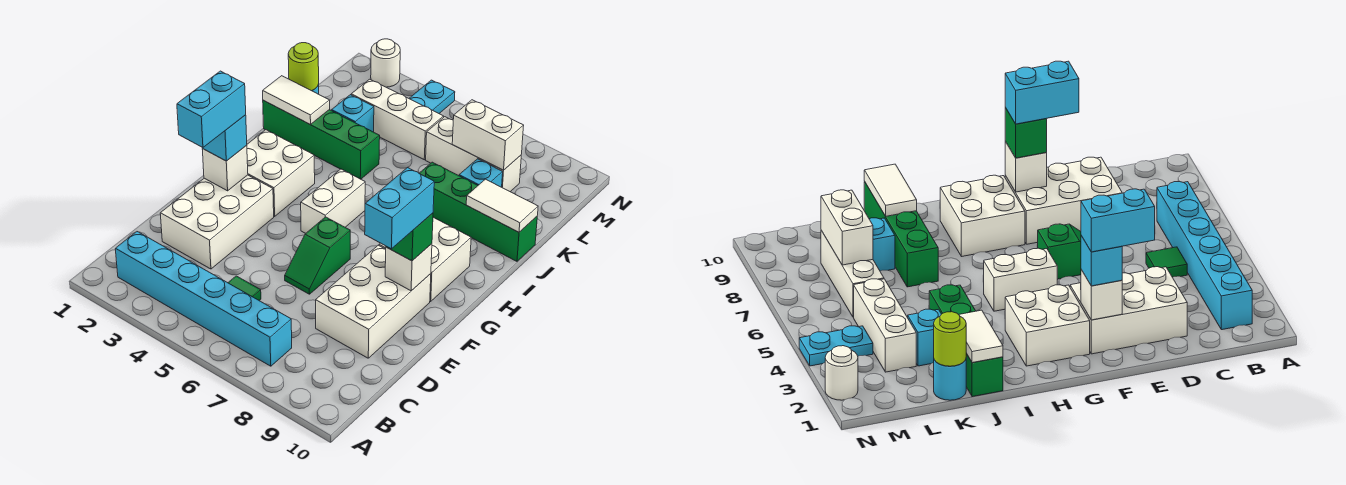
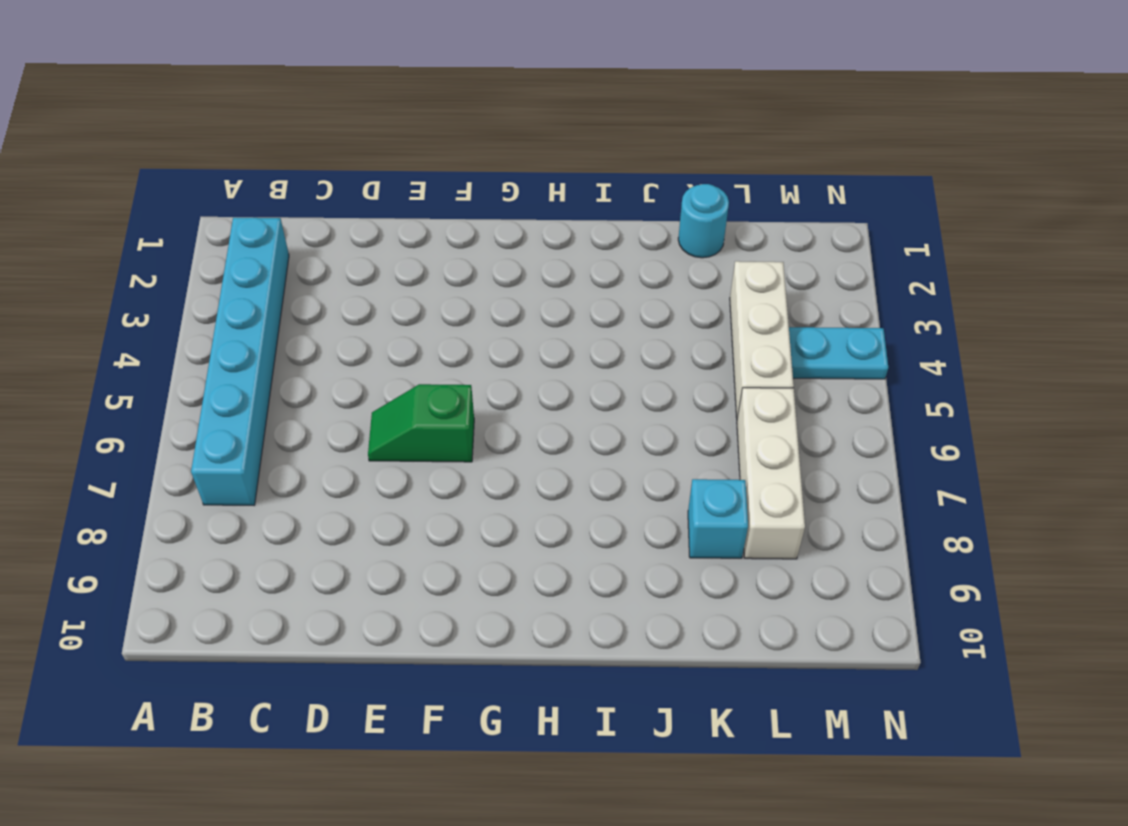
none -> green 1x1 tile [228,276,261,300]
none -> white 2x3 brick [160,175,274,269]
none -> white 2x3 brick [316,245,431,358]

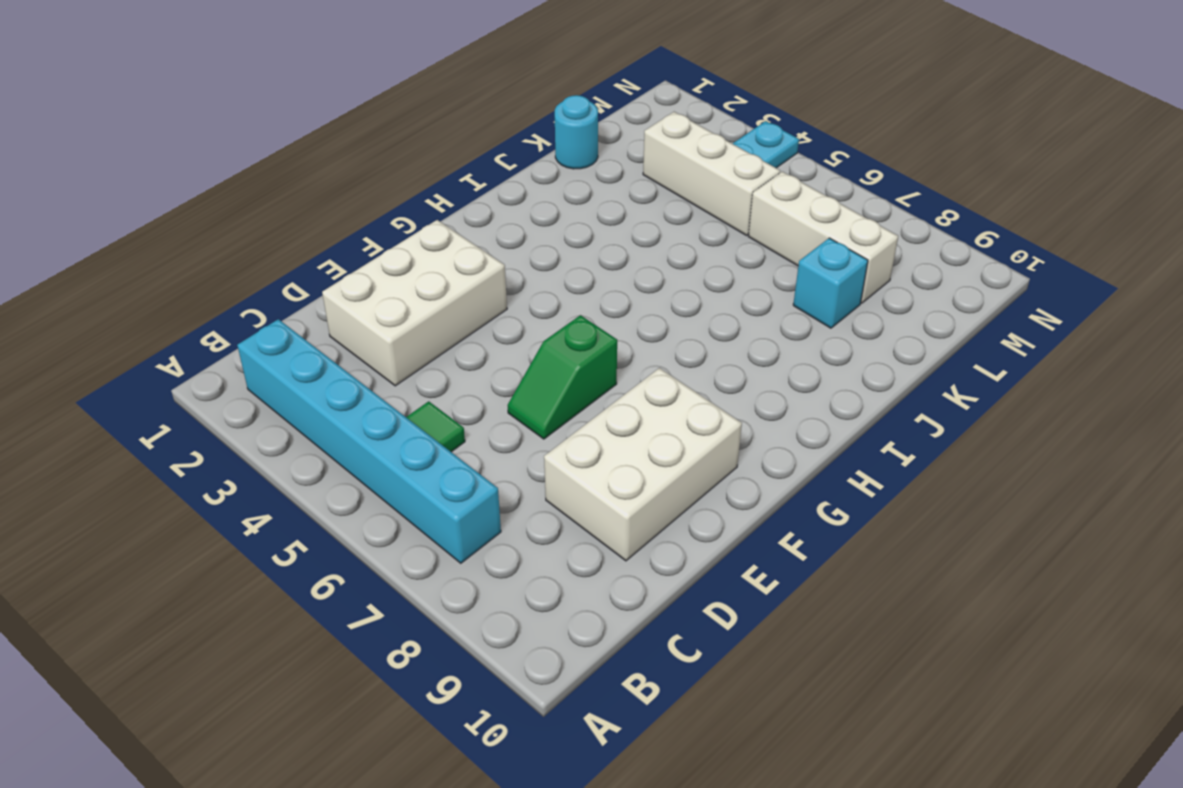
none -> white 2x2 brick [247,130,315,216]
none -> white 1x2 brick [301,169,365,233]
none -> white 2x2 brick [379,217,471,301]

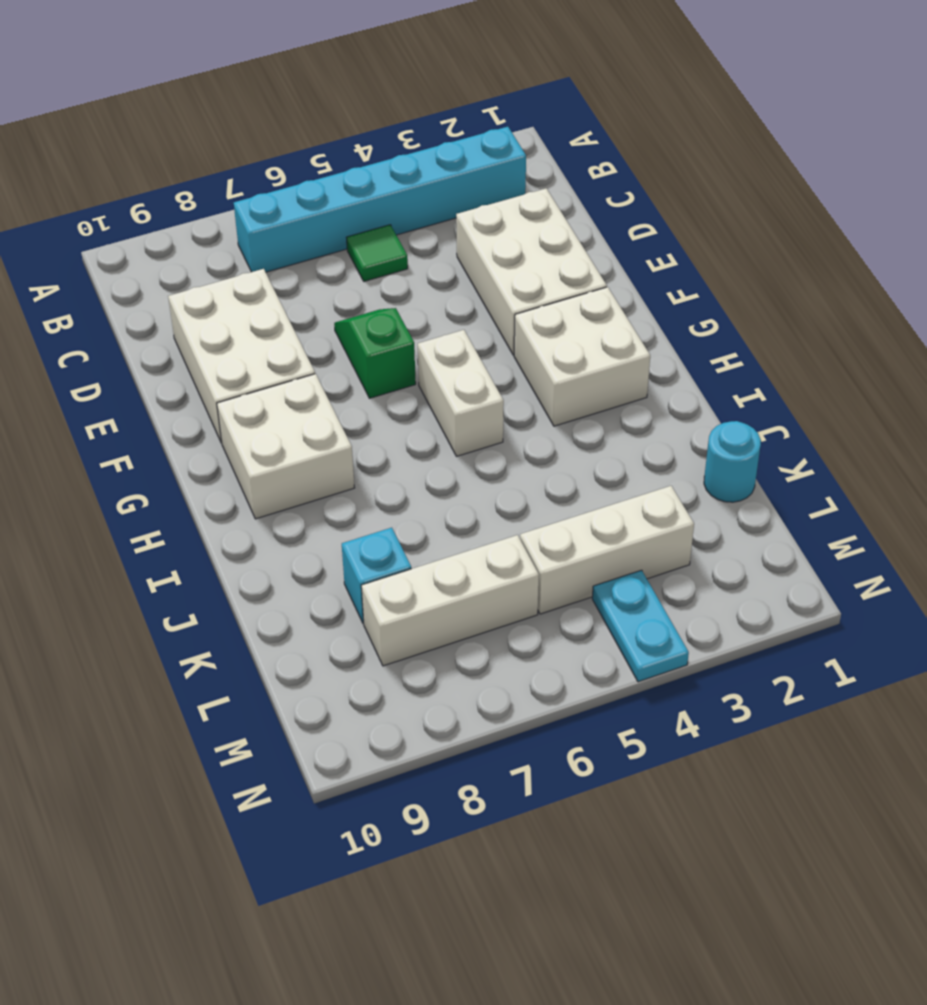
none -> green 1x4 brick [263,100,380,179]
none -> green 1x4 brick [419,162,537,261]
none -> cyan 1x1 brick [332,95,374,132]

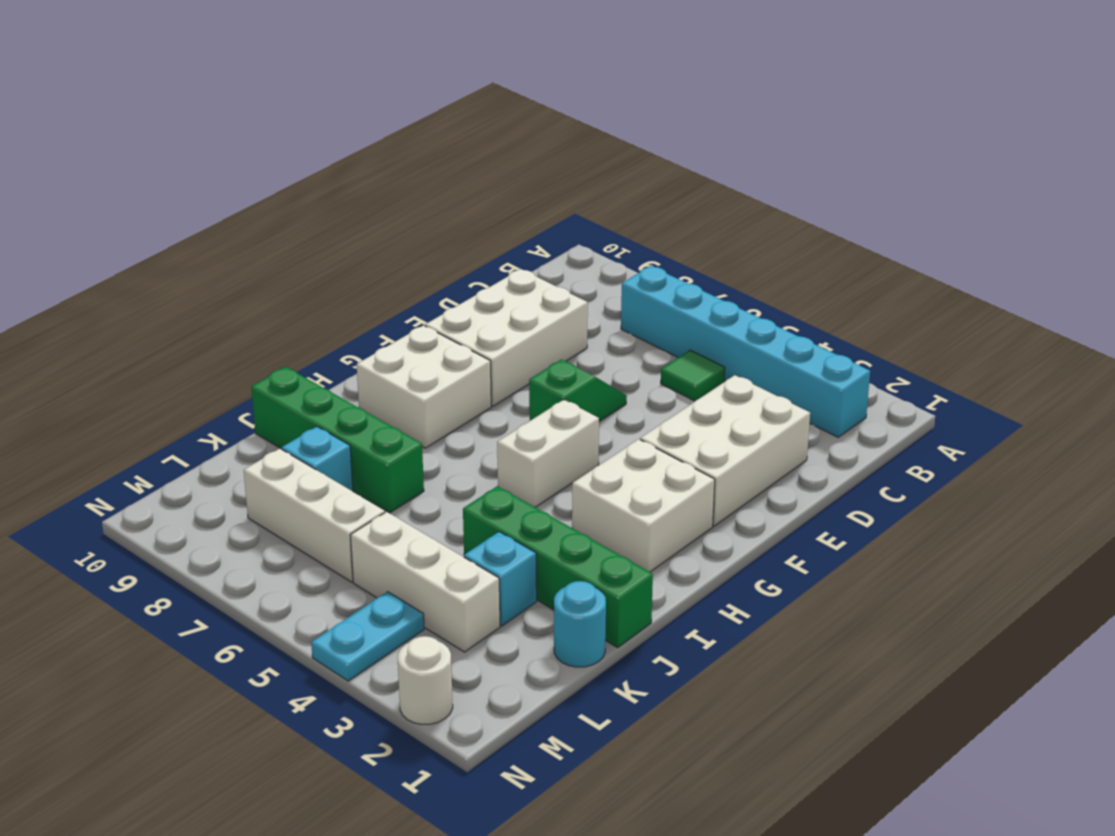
none -> white 1x1 brick [202,145,248,191]
none -> white 1x1 brick [385,244,432,291]
none -> white 1x2 tile [263,76,330,124]

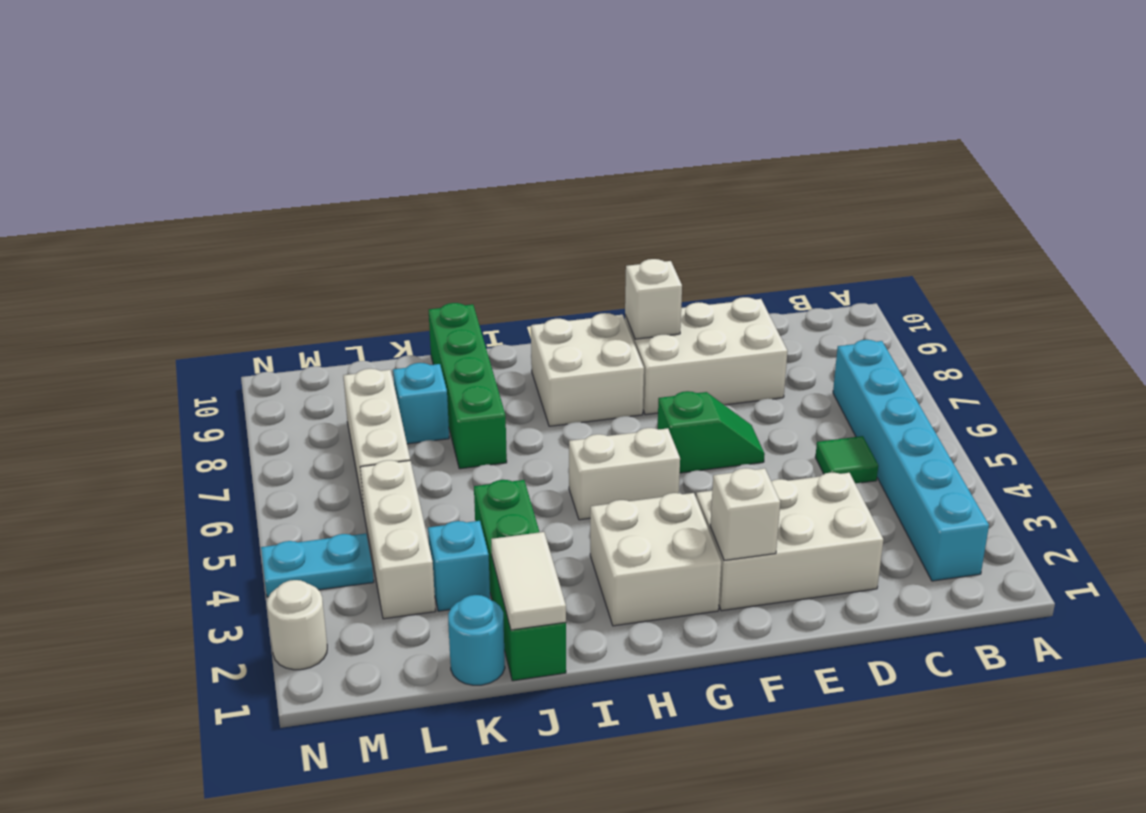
none -> white 1x2 tile [466,179,538,232]
none -> lime 1x1 round brick [288,43,319,91]
none -> white 1x2 brick [452,100,524,170]

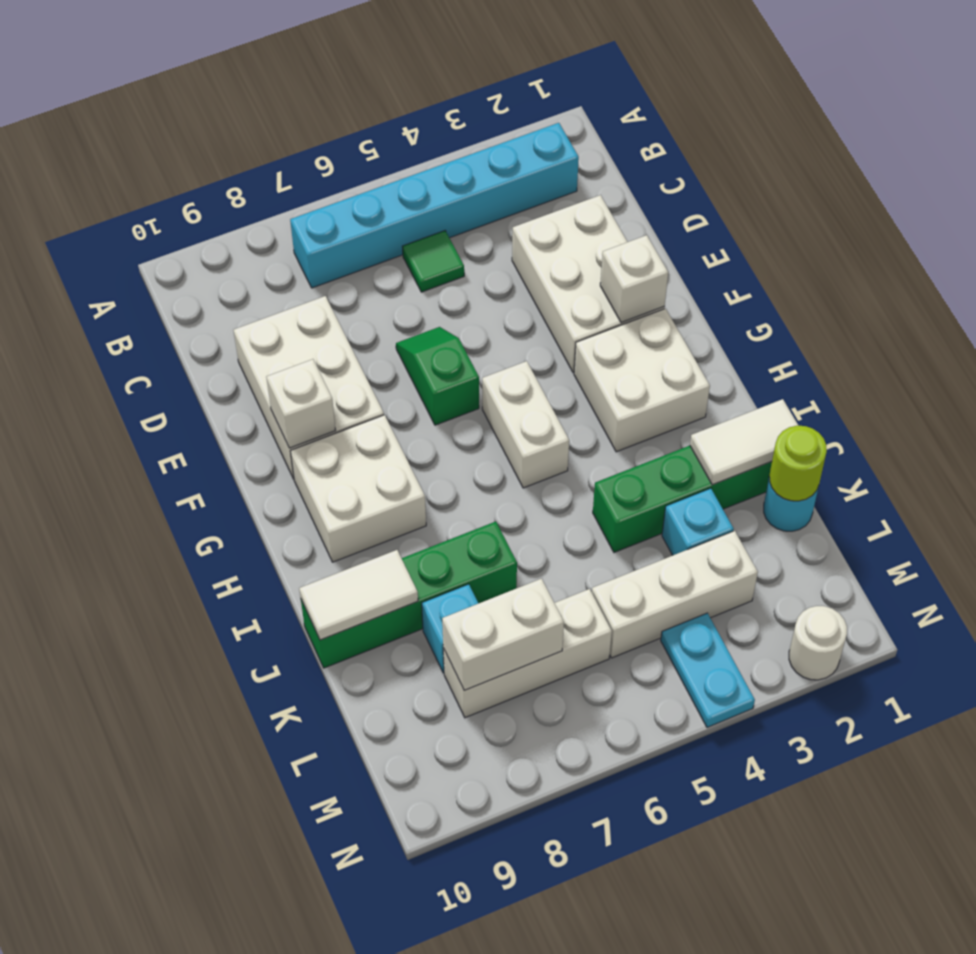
none -> cyan 1x1 brick [203,115,247,161]
none -> green 1x1 brick [386,213,433,261]
none -> cyan 1x2 brick [177,71,246,148]

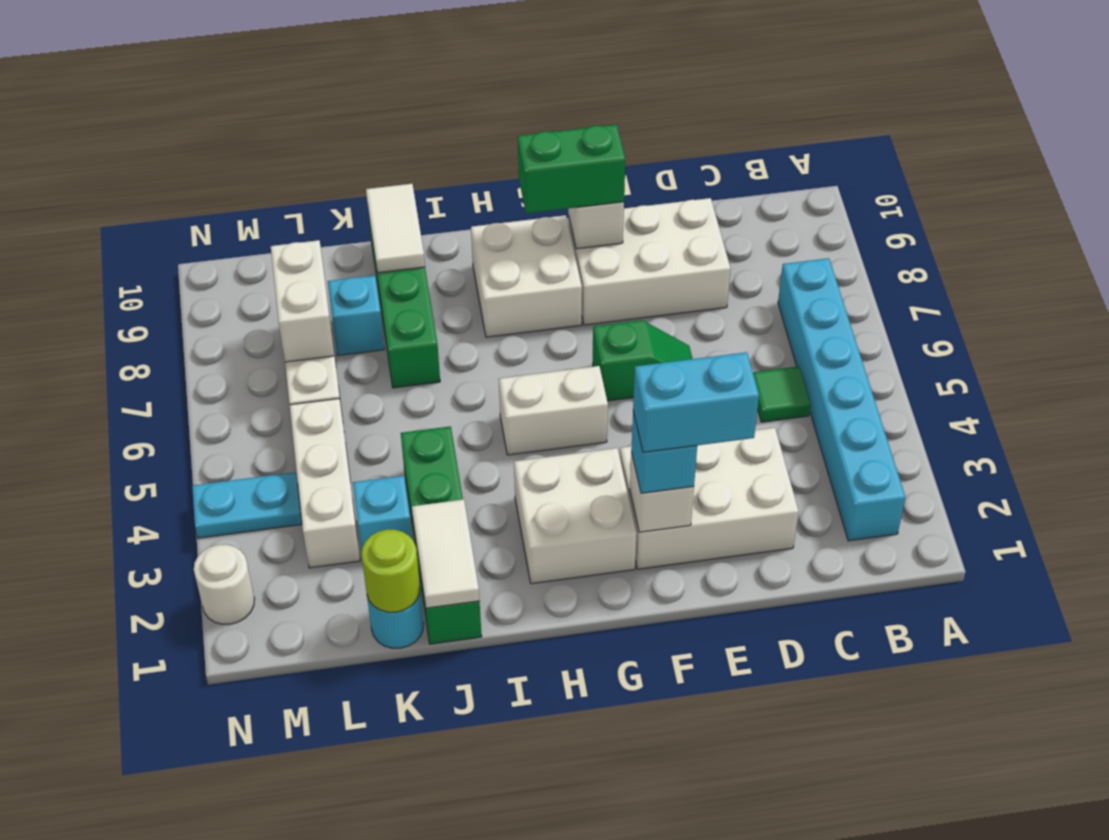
green 1x2 brick [518,124,625,213] -> green 1x1 brick [386,213,433,261]
none -> cyan 1x2 brick [365,167,434,249]

